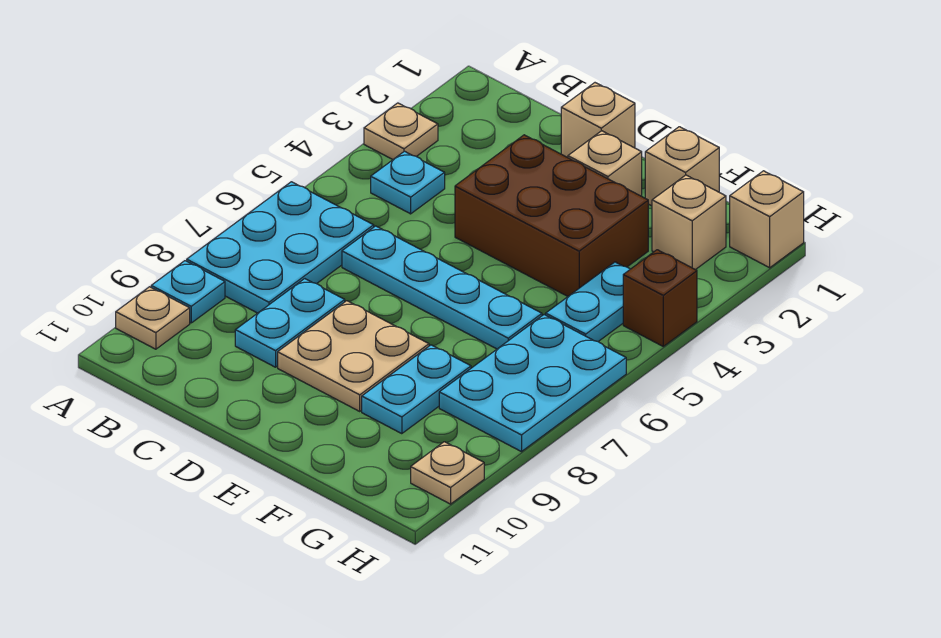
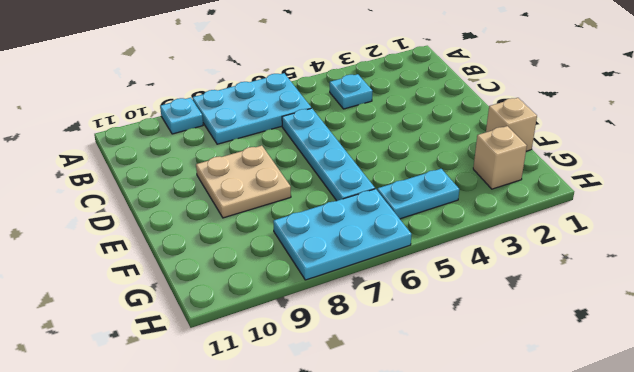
none -> tan 1x1 plate [364,103,438,160]
none -> tan 1x1 plate [116,287,190,349]
none -> cyan 1x2 plate [235,279,345,367]

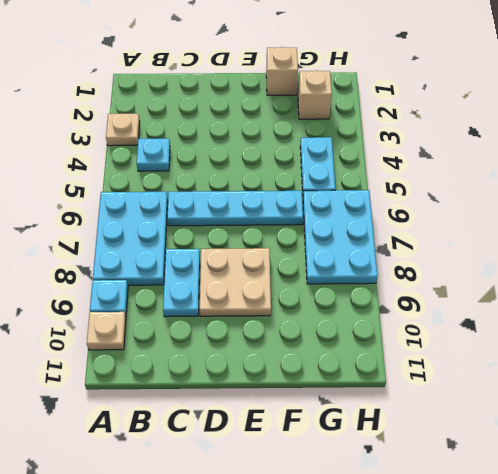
none -> tan 1x1 brick [561,83,635,158]
none -> brown 2x3 brick [455,135,648,296]
none -> tan 1x1 brick [568,131,642,196]

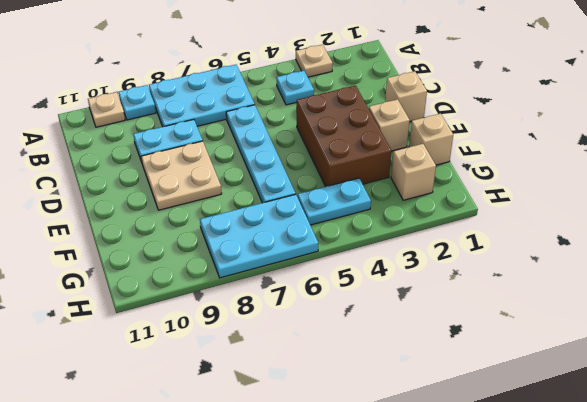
none -> cyan 1x2 plate [362,345,471,434]
none -> tan 1x1 brick [730,171,804,268]
none -> brown 1x1 brick [623,250,697,346]

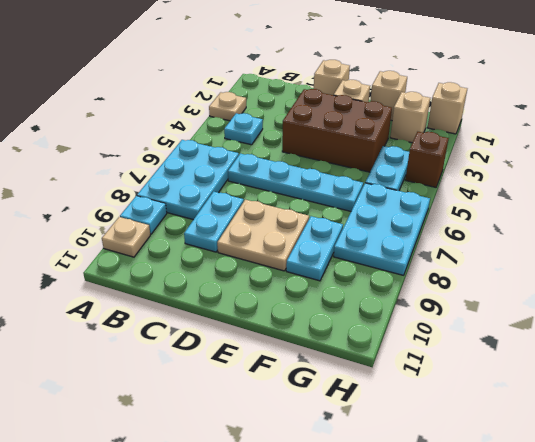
none -> tan 1x1 plate [411,442,484,504]

